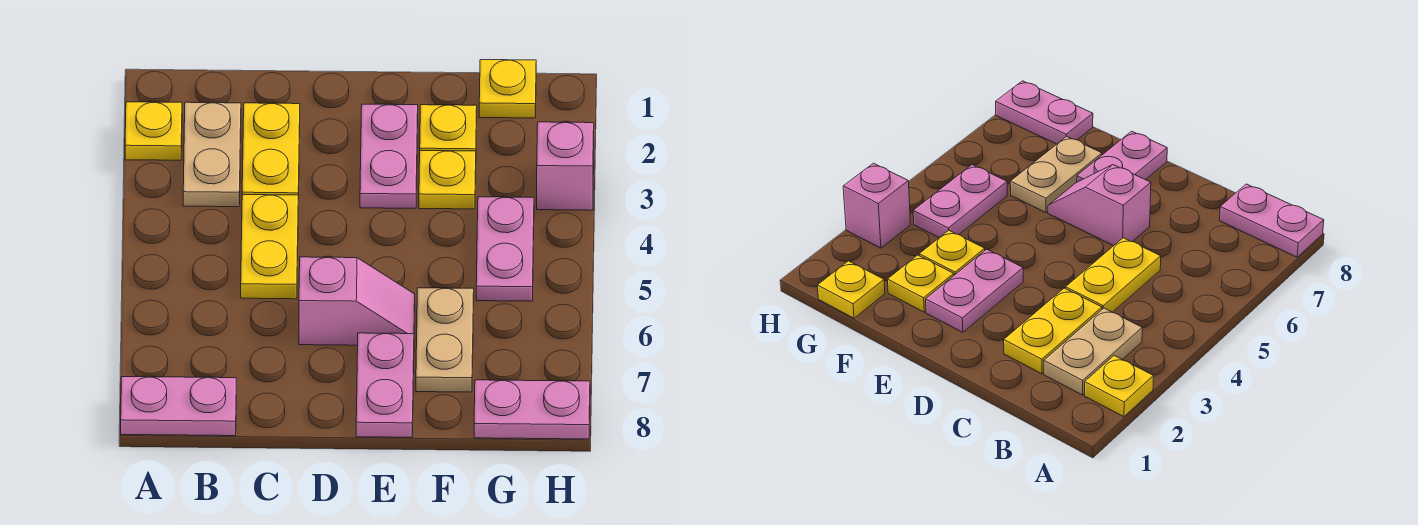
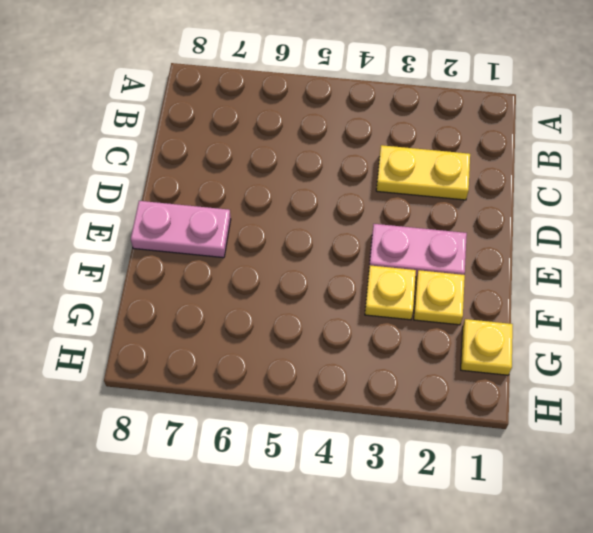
none -> yellow 1x1 plate [125,102,182,160]
none -> pink 1x2 plate [121,377,236,436]
none -> tan 1x2 plate [183,102,241,207]

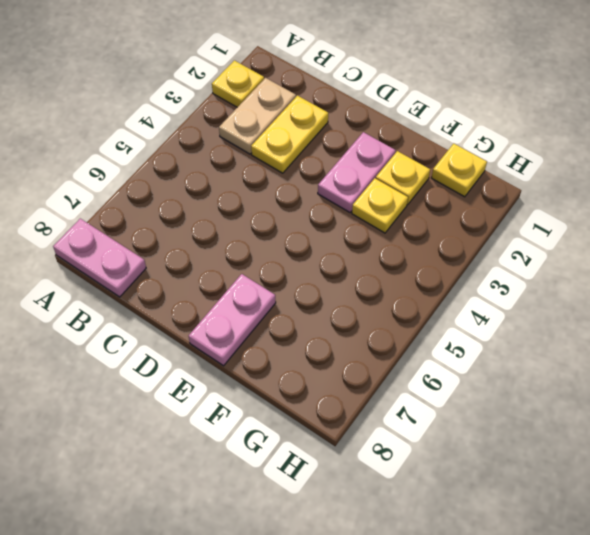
none -> yellow 1x2 plate [241,195,298,299]
none -> pink 1x2 slope [299,257,415,345]
none -> tan 1x2 plate [416,288,474,392]

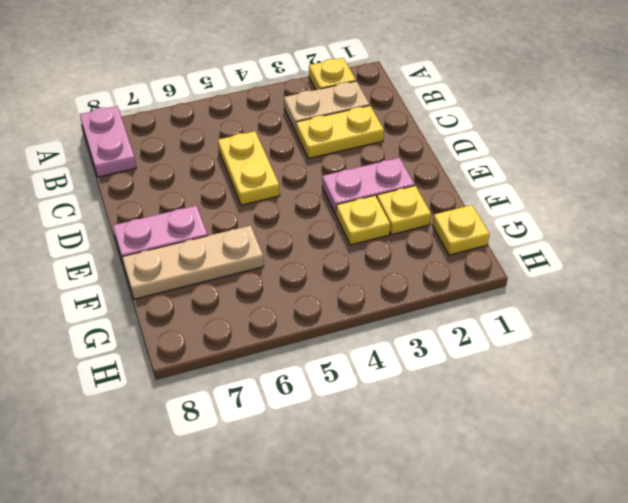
yellow 1x2 plate [218,131,280,205] -> yellow 1x2 plate turned to [241,195,298,299]
tan 1x3 plate [122,225,264,299] -> tan 1x2 plate [416,288,474,392]
none -> pink 1x2 slope [299,257,415,345]
none -> pink 1x2 plate [476,197,534,301]
none -> pink 1x2 plate [474,380,590,439]

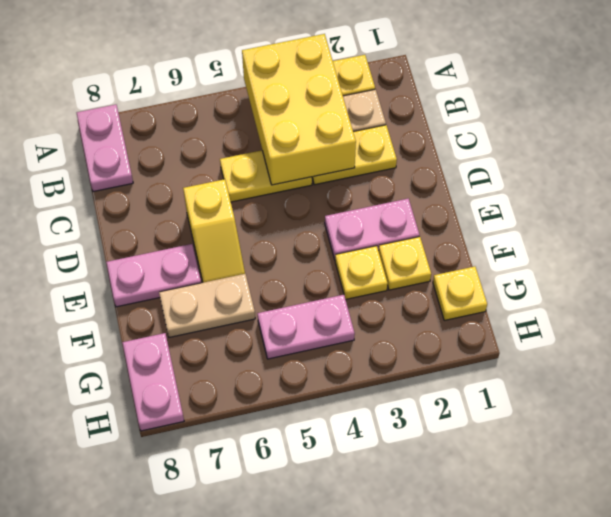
yellow 2x3 brick [242,34,356,185] -> none
yellow 1x2 slope [183,179,245,283] -> pink 1x2 slope [299,257,415,345]
none -> pink 1x1 brick [537,122,594,210]

